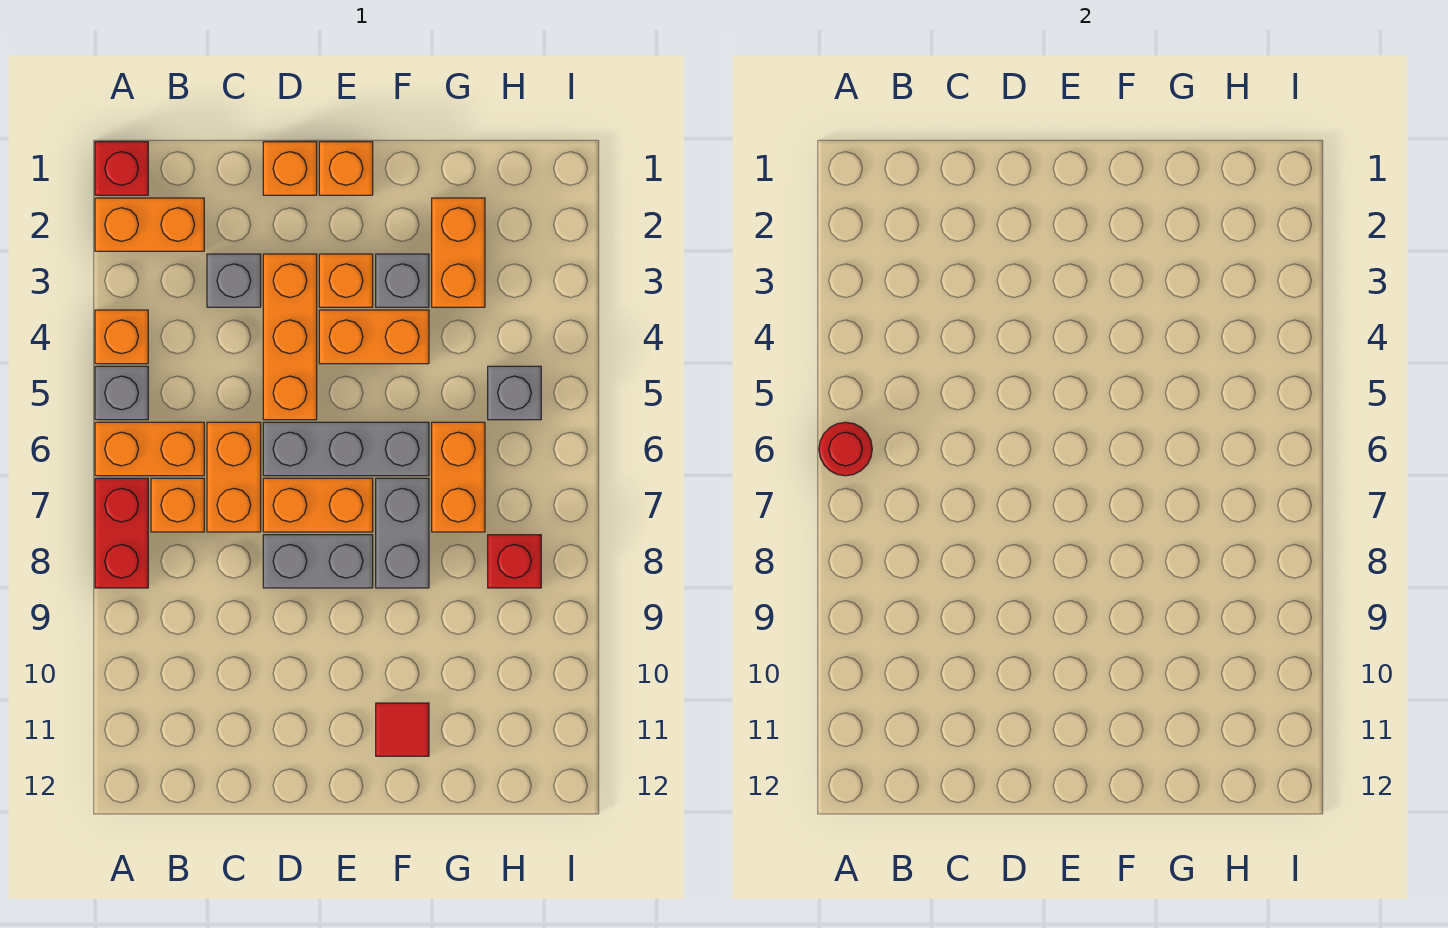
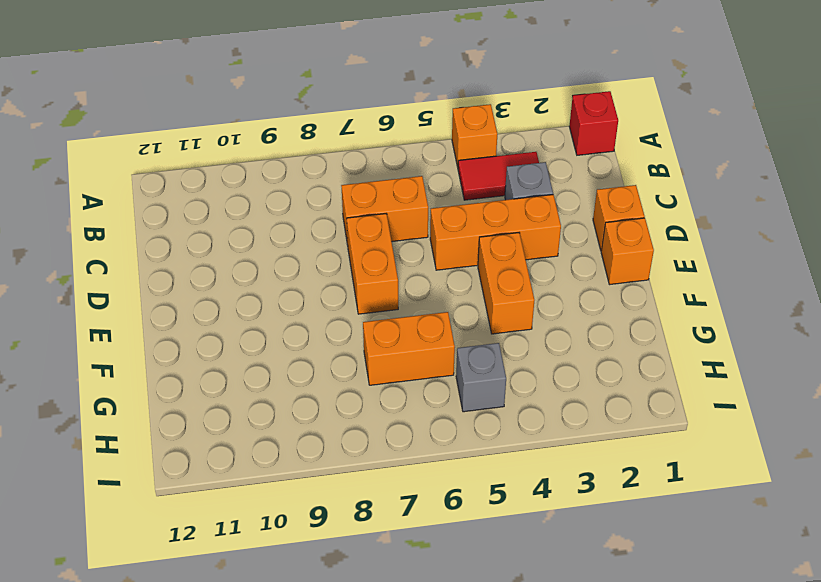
red 1x2 tile [458,152,539,200] -> none
none -> orange 1x2 brick [95,198,204,251]
none -> grey 1x1 brick [95,366,148,420]
none -> orange 1x2 brick [95,422,204,476]

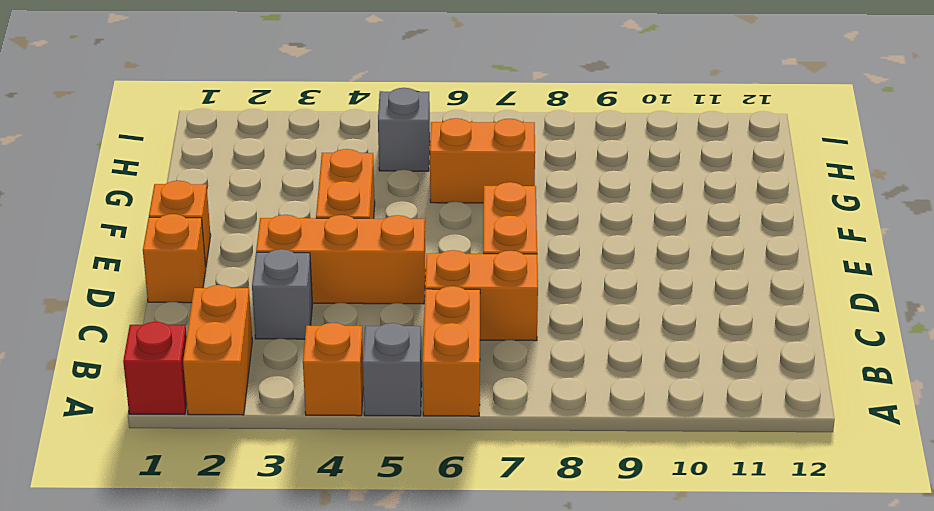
none -> red 1x2 brick [95,478,148,588]
none -> orange 1x1 brick [151,478,204,532]
none -> grey 1x3 brick [263,422,429,476]

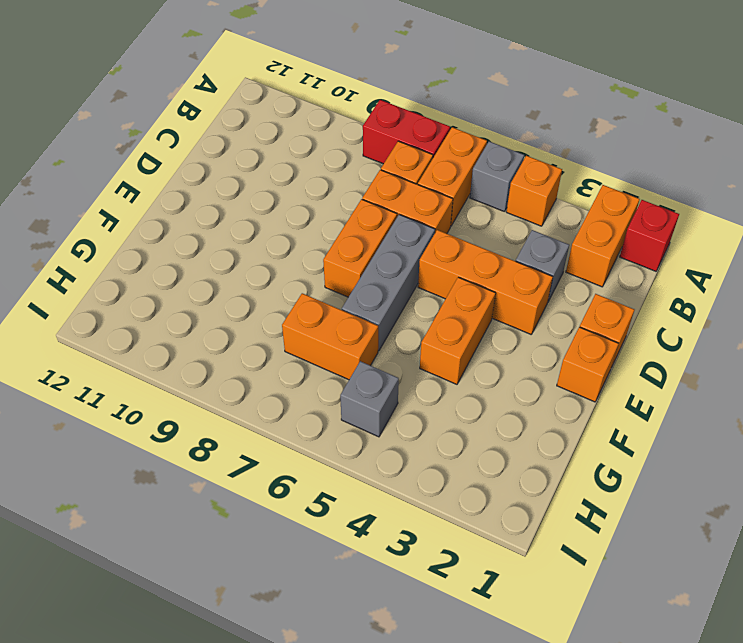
none -> grey 1x2 brick [263,535,373,588]
none -> orange 1x1 brick [319,254,373,307]
none -> grey 1x1 brick [376,254,429,307]

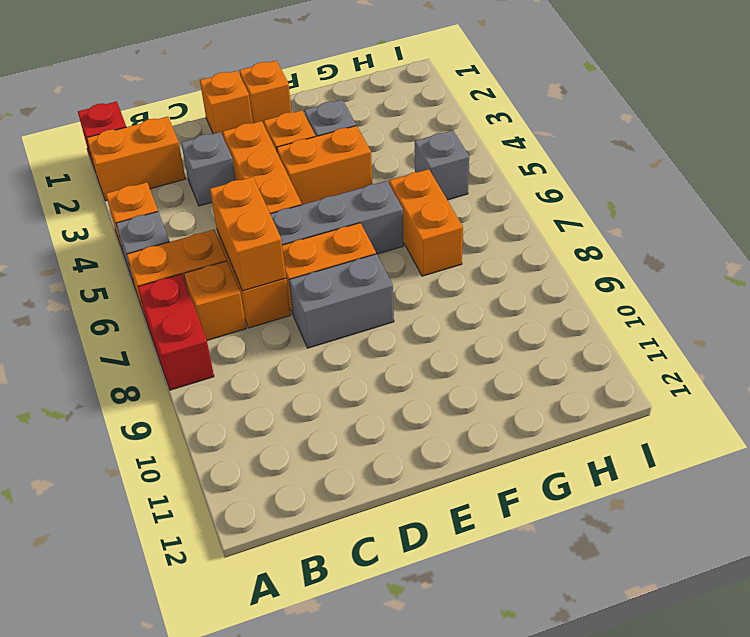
orange 1x2 brick [210,177,286,291] -> orange 1x2 brick moved to [432,198,485,307]
none -> grey 1x2 brick [376,478,429,588]
none -> red 1x1 tile [376,703,429,756]
none -> red 1x1 brick [488,535,541,588]

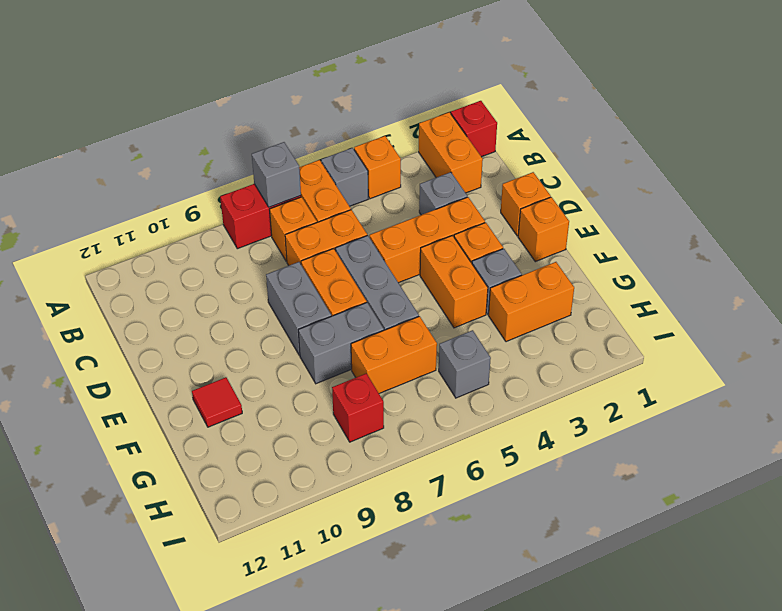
grey 1x1 brick [252,142,301,207] -> none
none -> red 1x1 round brick [819,422,872,476]

